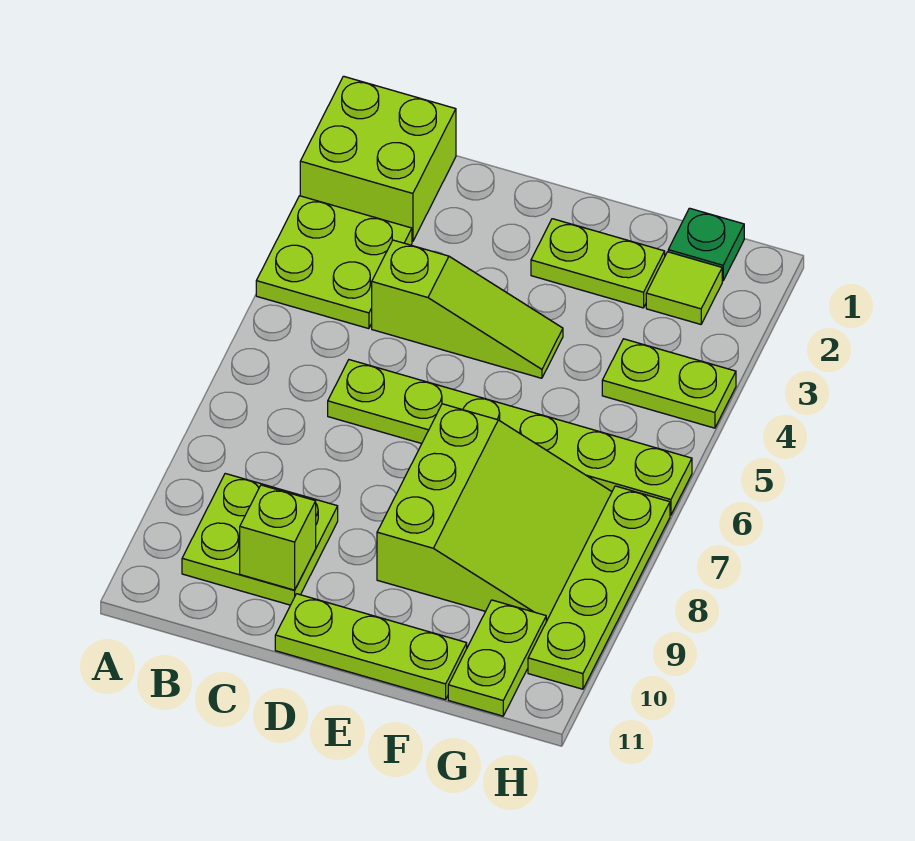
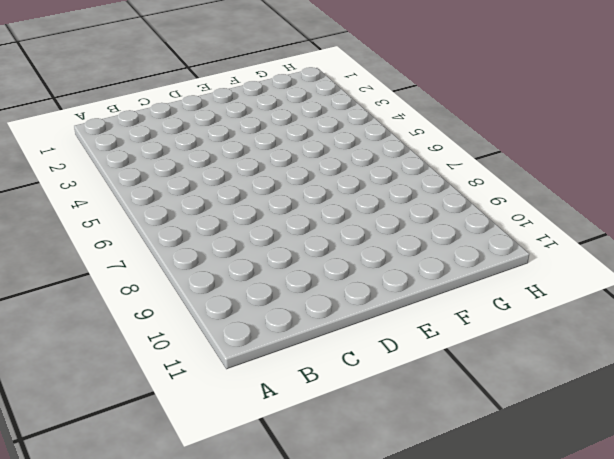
none -> lime 2x2 brick [300,76,456,242]
none -> lime 2x2 plate [256,196,412,329]
none -> lime 2x2 plate [182,474,338,605]

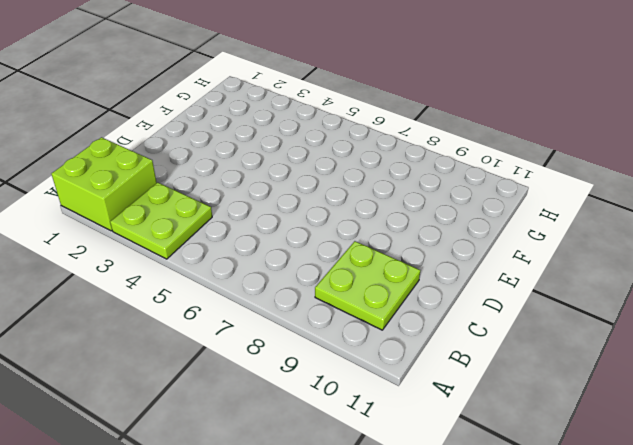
none -> lime 1x3 slope [372,240,563,378]
none -> lime 1x6 plate [328,360,692,515]
none -> lime 1x3 plate [275,594,467,700]

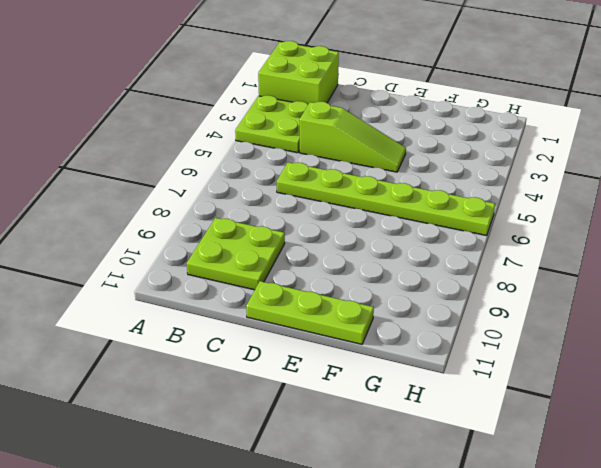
none -> lime 1x2 plate [531,219,665,308]
none -> lime 3x3 slope [377,404,612,621]
none -> green 1x1 plate [668,208,744,281]

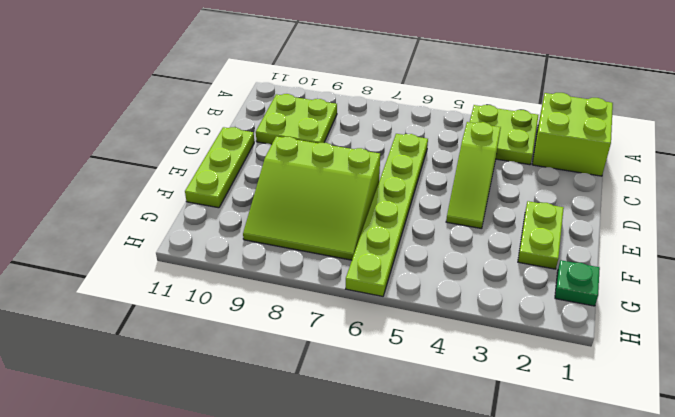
none -> lime 1x1 tile [646,252,722,324]
none -> lime 1x2 plate [602,339,736,428]
none -> lime 1x2 plate [448,600,546,716]

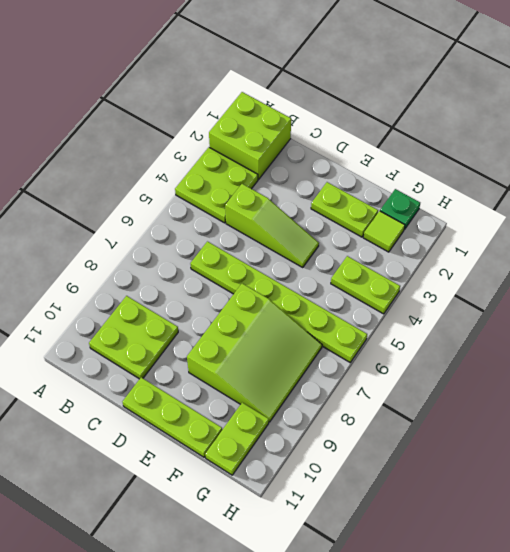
none -> lime 1x4 plate [528,486,670,689]
none -> lime 1x1 brick [240,485,316,590]

